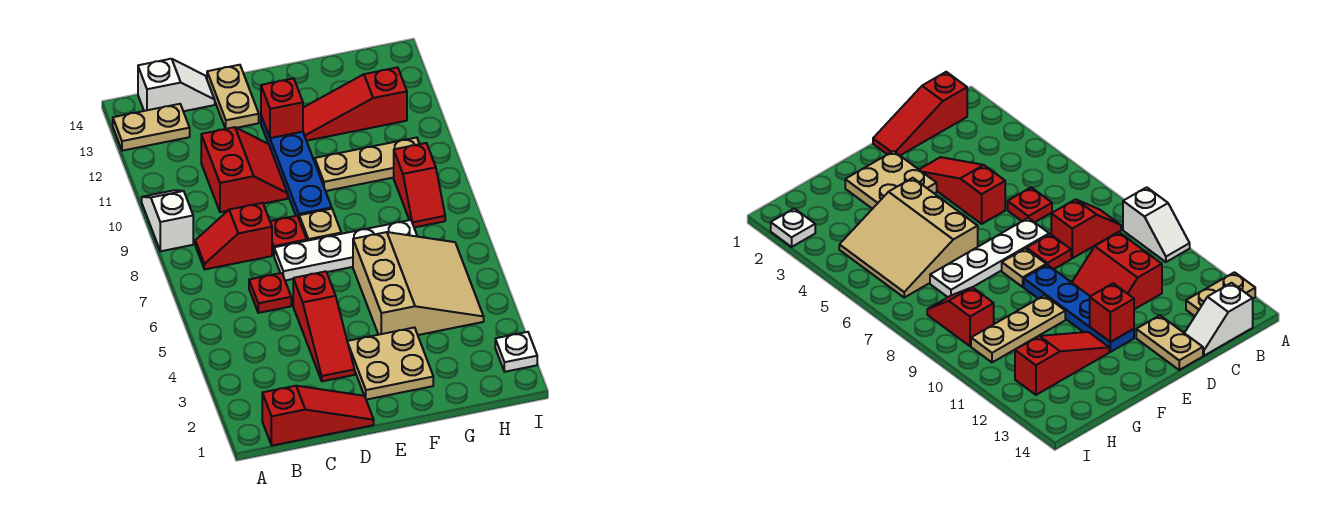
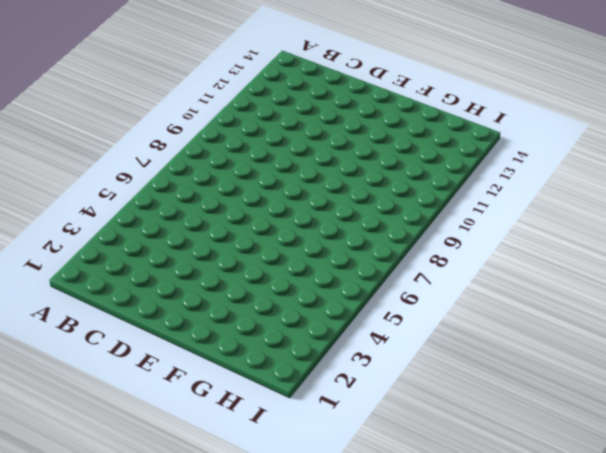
none -> white 1x2 slope [142,190,193,251]
none -> tan 1x2 plate [113,104,190,151]
none -> red 1x3 slope [262,386,374,446]

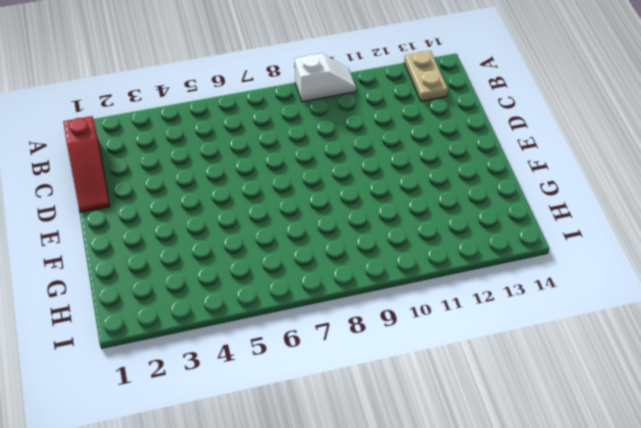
none -> red 1x2 slope [195,203,272,269]
none -> white 1x2 slope [138,59,215,111]
none -> red 1x1 plate [249,273,291,313]

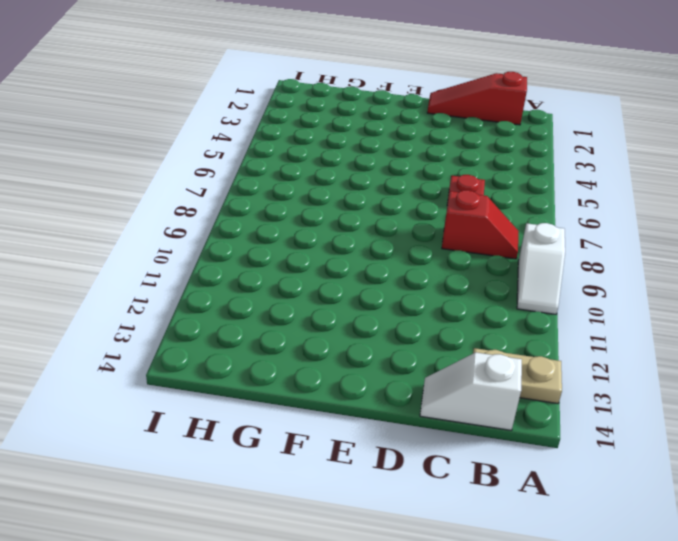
none -> red 2x2 slope [201,127,288,212]
none -> red 1x3 slope [293,271,355,381]
none -> white 1x4 plate [274,220,417,280]

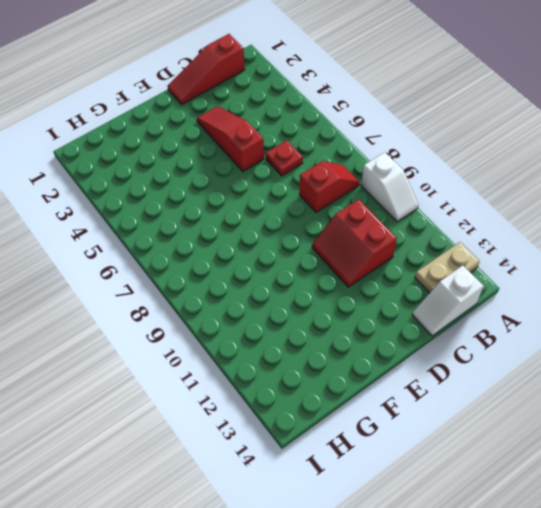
none -> white 1x4 plate [274,220,417,280]
none -> red 1x1 plate [270,216,307,255]
none -> tan 1x2 plate [207,65,259,129]

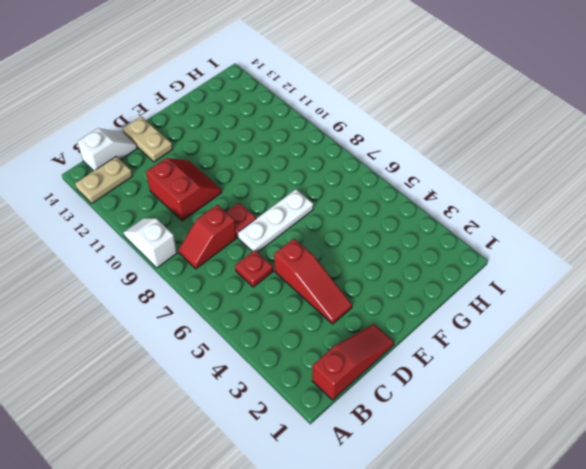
white 1x3 plate [238,189,313,252] -> white 1x4 plate [274,220,417,280]
none -> tan 2x2 plate [347,328,433,400]
none -> tan 1x1 plate [299,209,341,241]
none -> blue 1x4 plate [261,116,332,218]

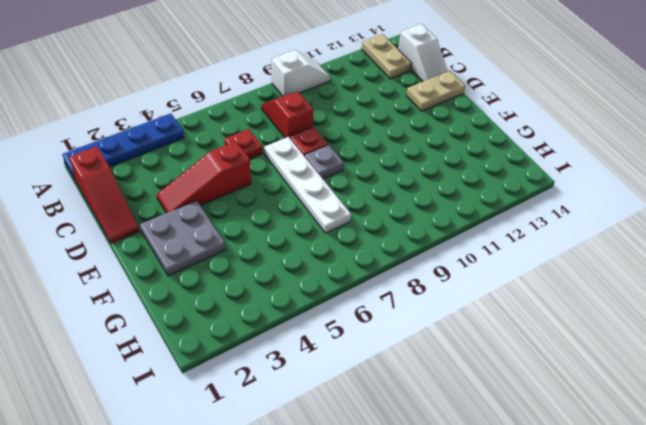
blue 1x4 plate [62,113,184,179] -> blue 1x4 plate moved to [261,116,332,218]
grey 2x2 plate [140,201,226,276] -> tan 2x2 plate [347,328,433,400]
grey 1x1 plate [305,145,344,179] -> tan 1x1 plate [299,209,341,241]
none -> red 2x2 slope [201,127,288,212]
none -> tan 3x3 slope [353,232,484,335]
none -> tan 1x3 plate [315,138,419,191]

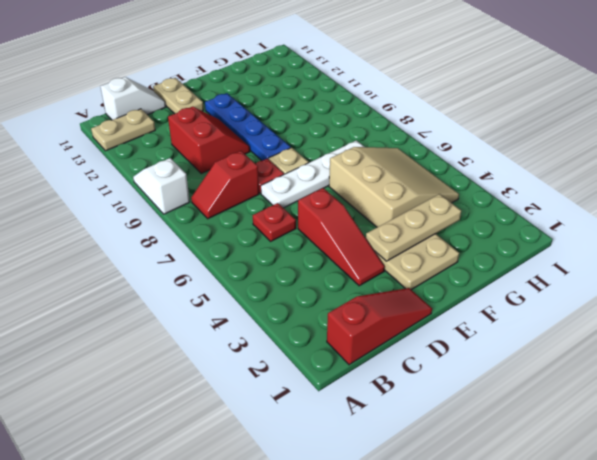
tan 1x3 plate [366,194,461,261] -> tan 1x3 plate moved to [315,138,419,191]
none -> red 1x3 slope [303,67,407,141]
none -> red 1x2 slope [394,143,445,227]
none -> white 1x1 plate [495,332,537,372]

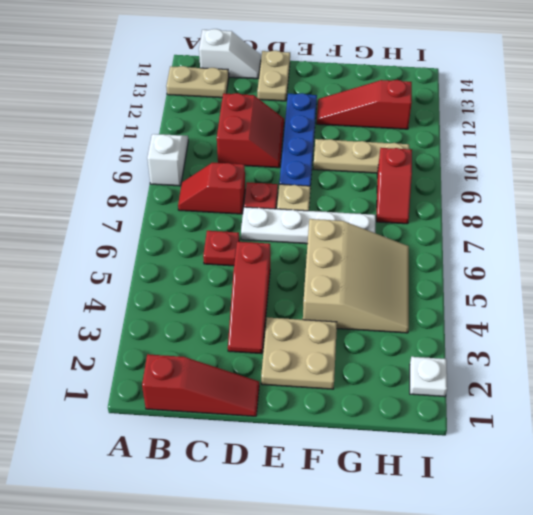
none -> red 1x1 brick [261,78,303,138]

